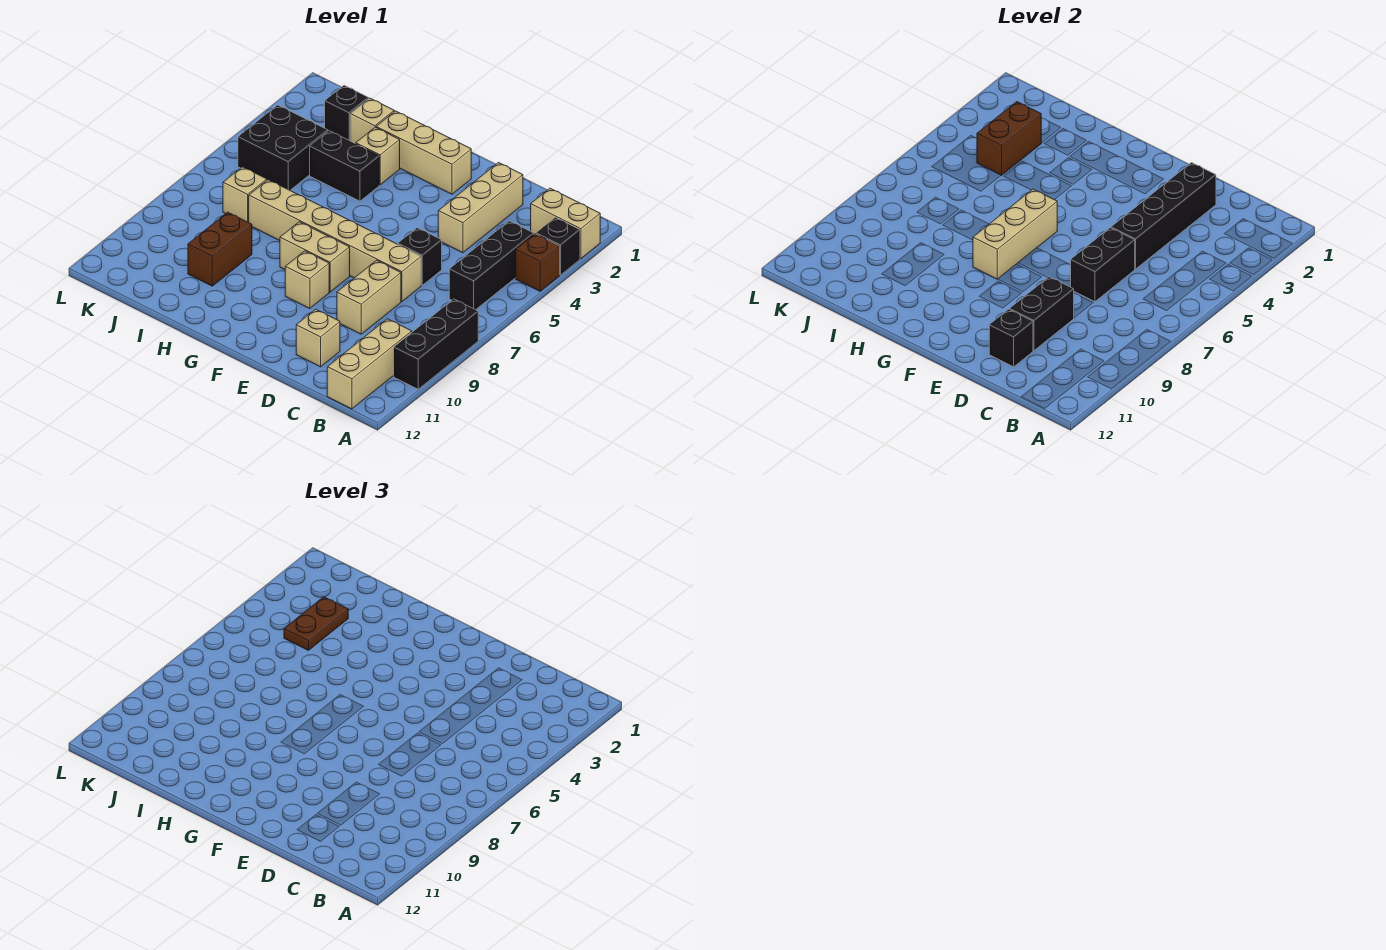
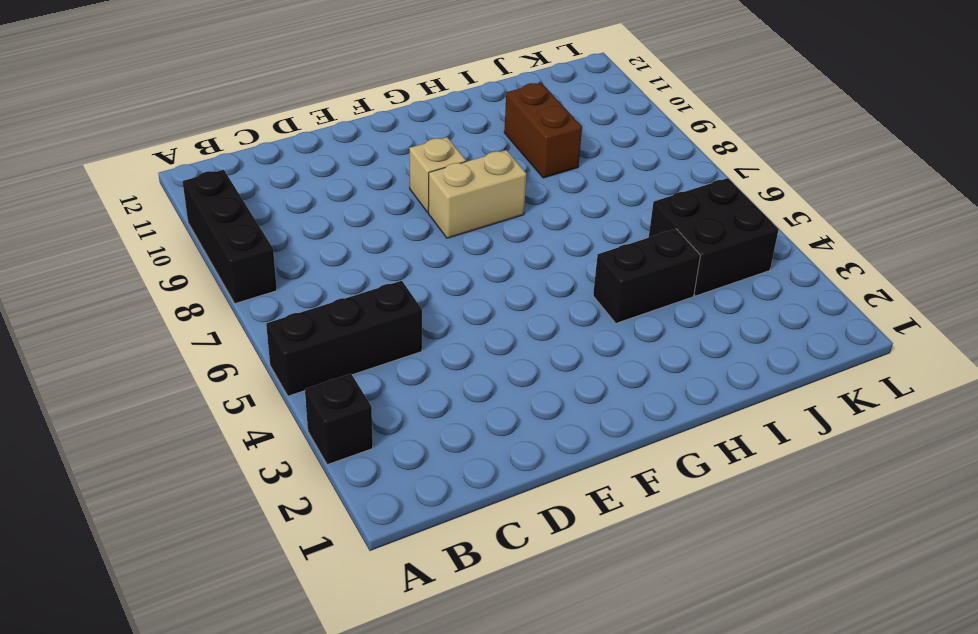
black 1x3 brick [266,281,422,396] -> black 1x3 brick turned to [449,221,534,310]
none -> tan 1x2 brick [531,188,600,259]
none -> brown 1x1 brick [516,234,560,291]
none -> tan 1x3 brick [327,319,412,409]

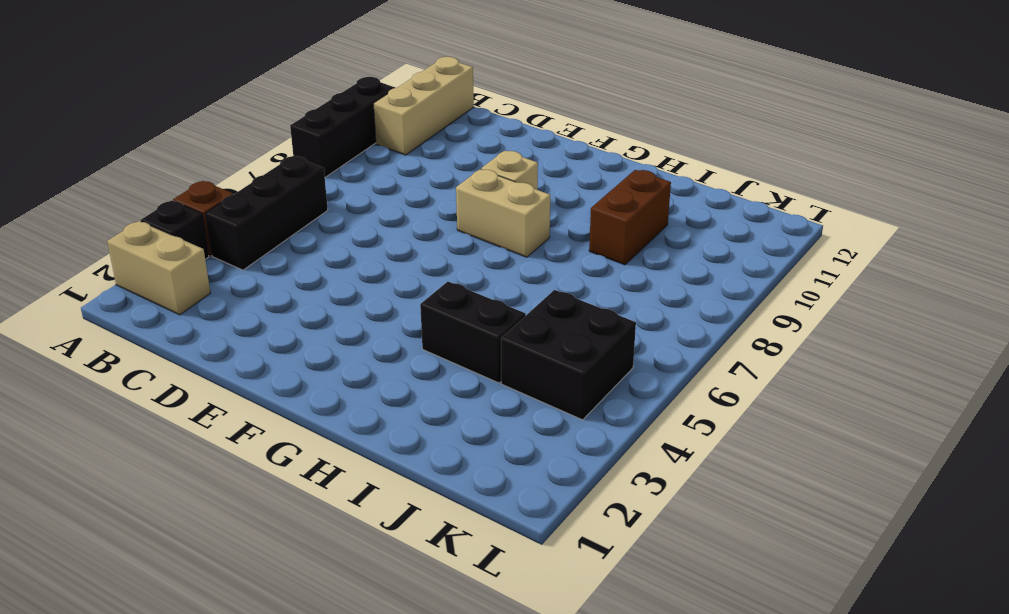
none -> tan 1x3 brick [438,163,523,253]
none -> black 1x1 brick [398,228,442,285]
none -> tan 1x6 brick [249,180,421,302]

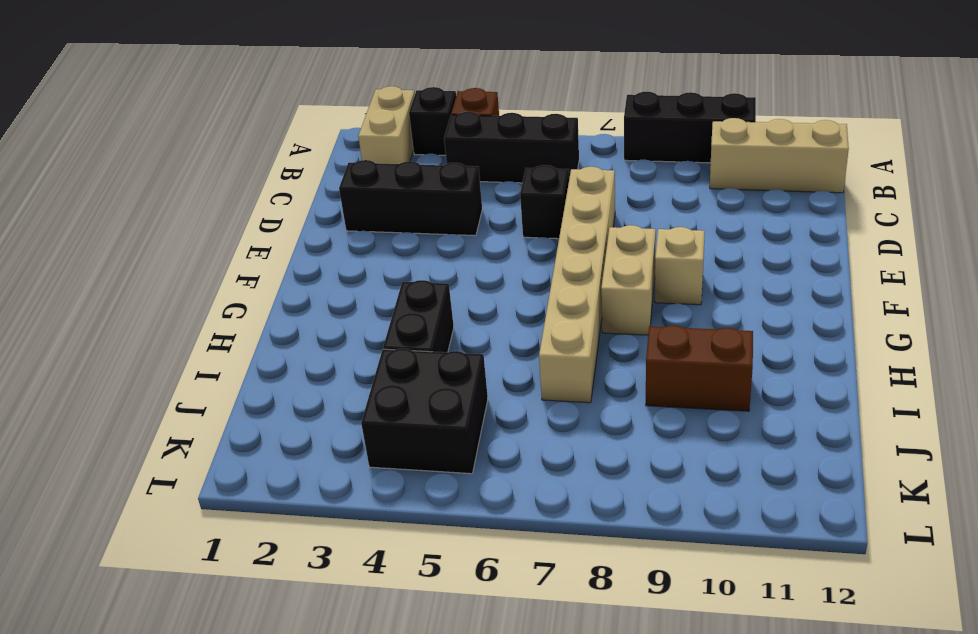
black 1x3 brick [339,160,482,236] -> tan 1x3 brick [438,163,523,253]
none -> tan 1x2 brick [337,260,401,334]
none -> tan 1x1 brick [296,309,340,367]
none -> tan 1x3 brick [376,111,471,194]

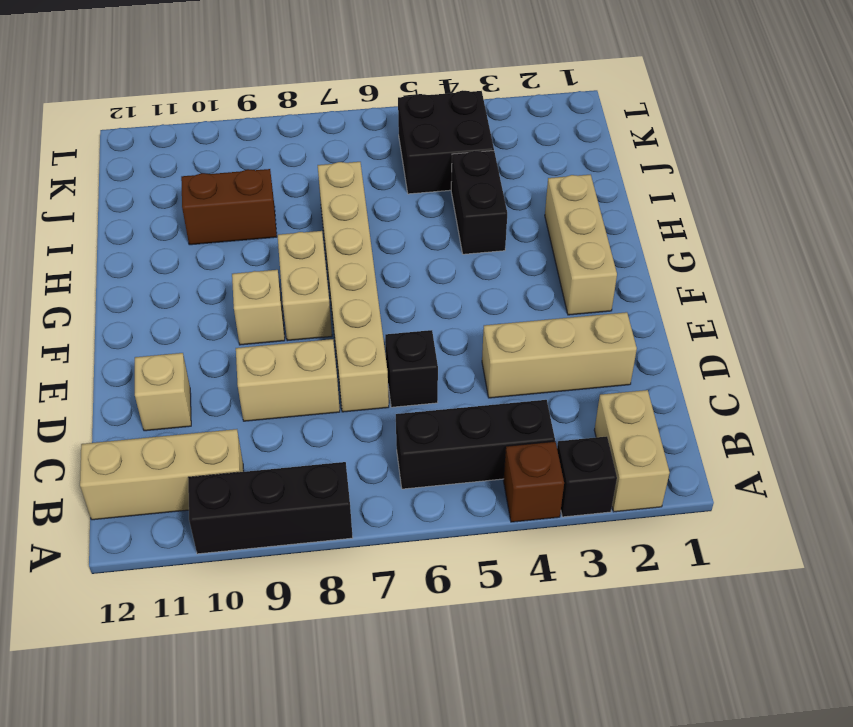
none -> tan 1x1 brick [356,127,400,185]
none -> tan 1x1 brick [350,98,394,144]
none -> black 1x1 brick [325,85,369,141]

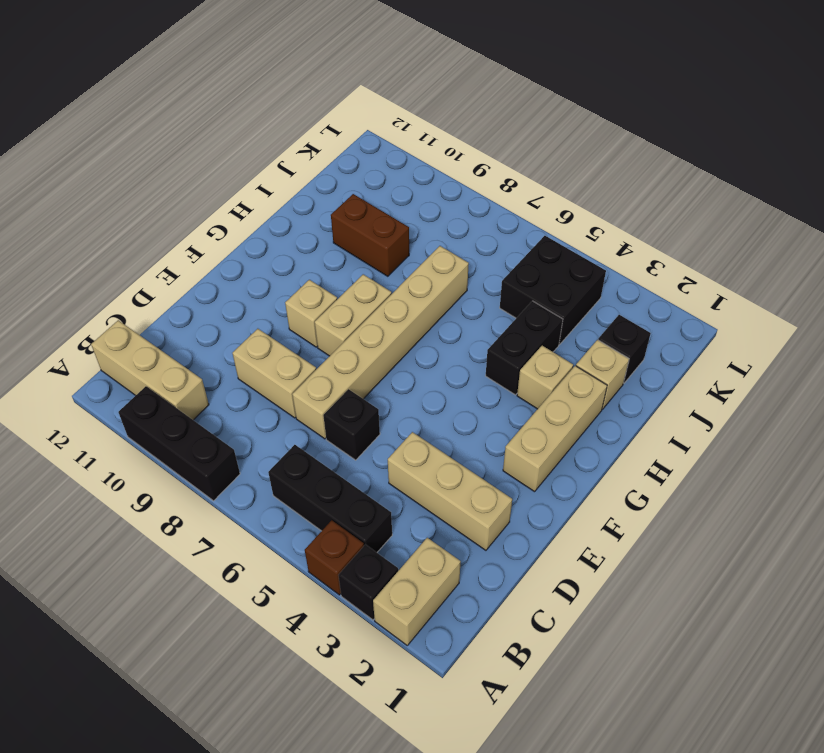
none -> tan 1x1 brick [296,309,340,367]
none -> tan 1x1 brick [223,167,267,222]
none -> black 1x4 brick [1111,163,1216,269]

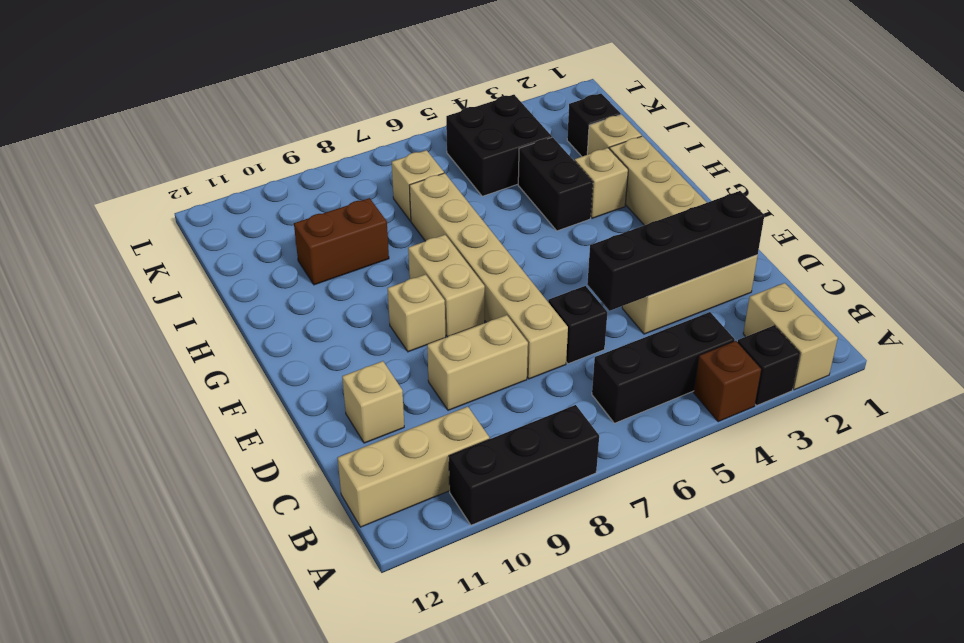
none -> black 1x2 brick [1071,228,1135,302]
none -> black 1x2 brick [1010,277,1074,351]
none -> black 1x1 brick [989,309,1033,367]

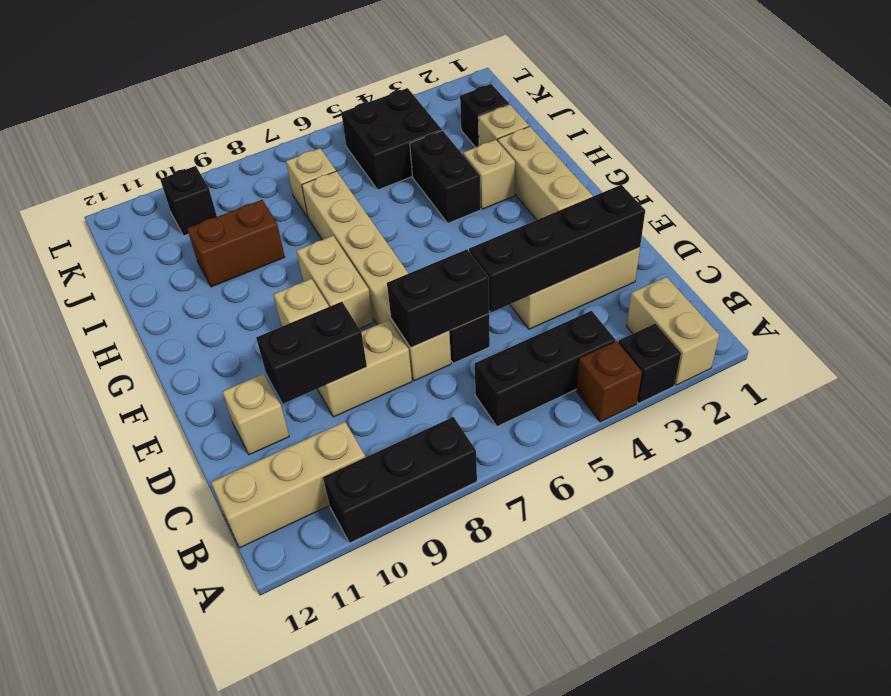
black 1x1 brick [160,166,217,236] -> black 1x1 brick moved to [989,309,1033,367]
none -> tan 1x3 brick [973,189,1057,279]
none -> brown 1x2 brick [977,102,1041,175]
none -> brown 1x2 plate [284,597,348,650]

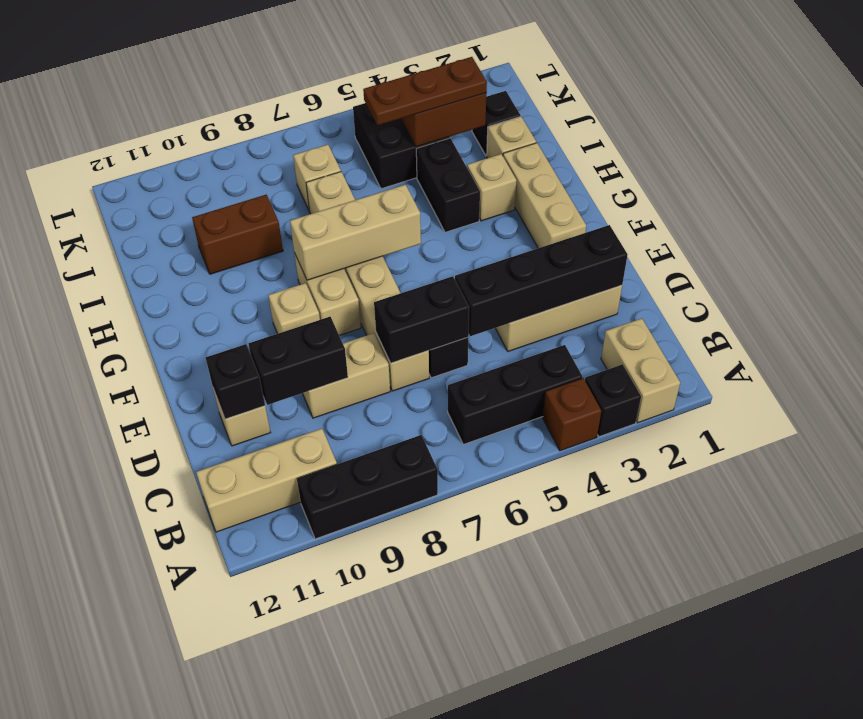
brown 1x3 plate [363,57,487,125] -> brown 1x2 plate [284,597,348,650]

